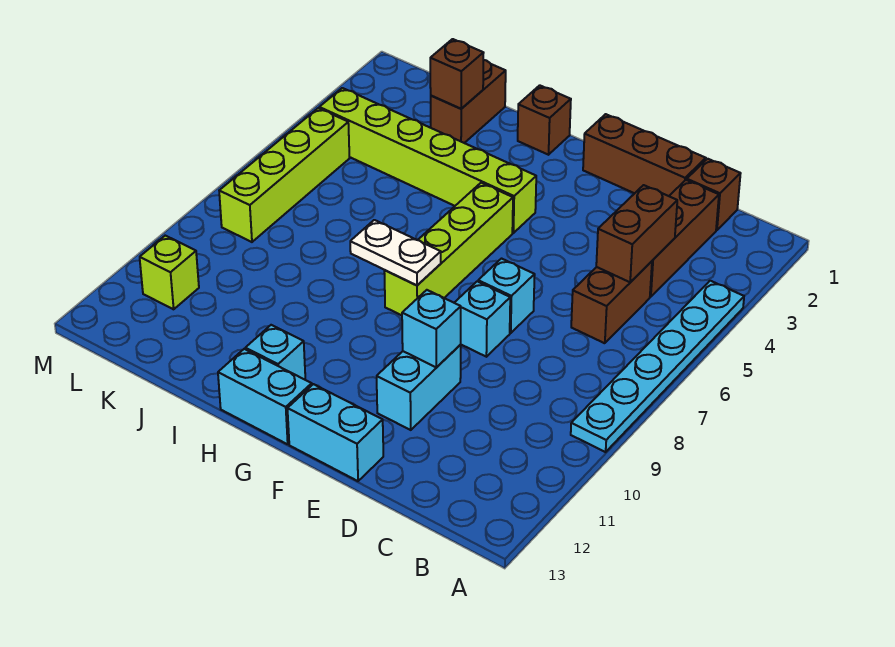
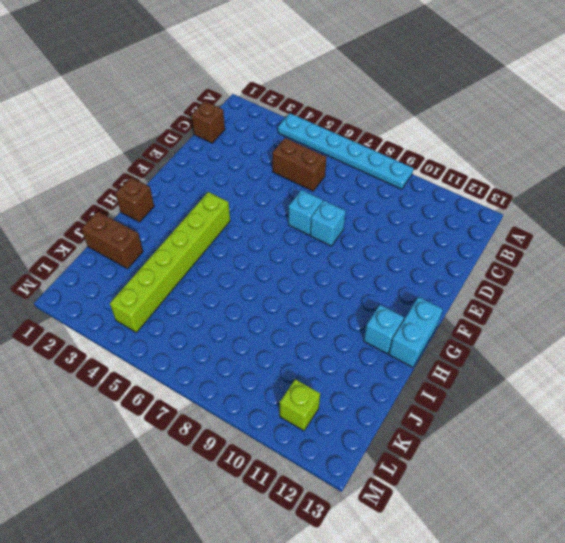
none -> brown 1x3 brick [650,180,719,297]
none -> brown 1x3 brick [583,114,706,196]
none -> cyan 1x2 brick [377,345,461,430]

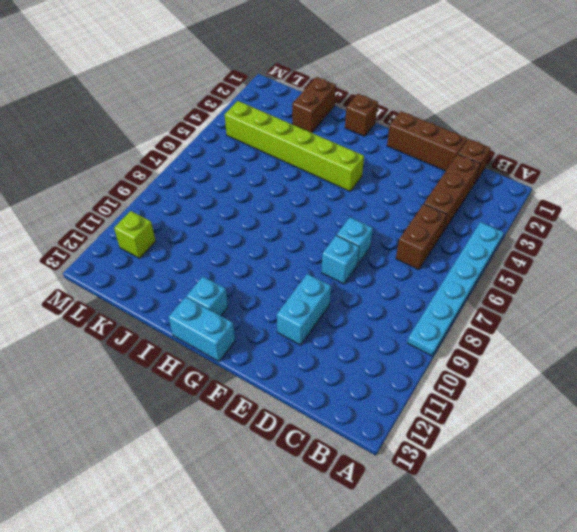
none -> cyan 1x2 brick [287,384,383,481]
none -> lime 1x4 brick [384,183,513,315]
none -> lime 1x4 brick [219,108,350,242]

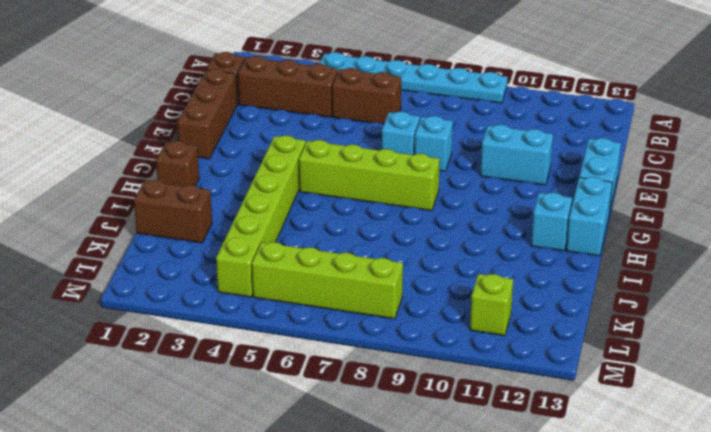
none -> brown 1x2 brick [596,185,677,282]
none -> cyan 1x1 brick [402,290,461,367]
none -> white 1x2 plate [350,220,441,285]

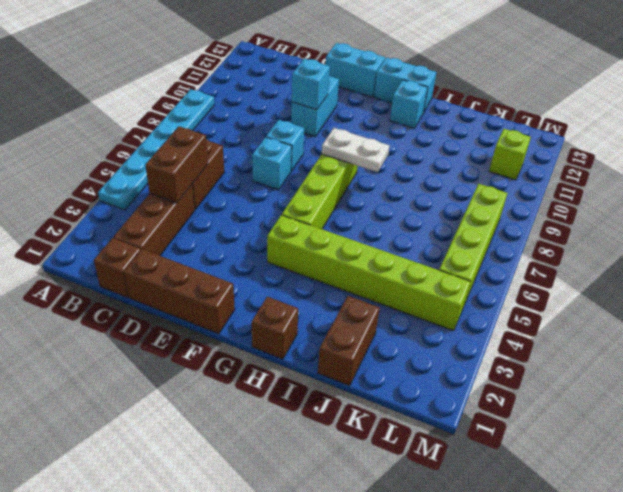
none -> brown 1x1 brick [430,39,483,109]

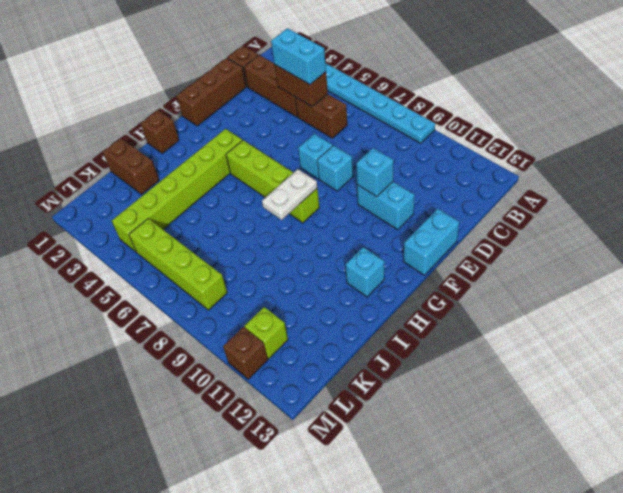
cyan 1x2 brick [271,28,326,85] -> cyan 1x2 brick turned to [218,349,312,444]
brown 1x1 brick [223,327,268,379] -> brown 1x1 brick moved to [430,39,483,109]

